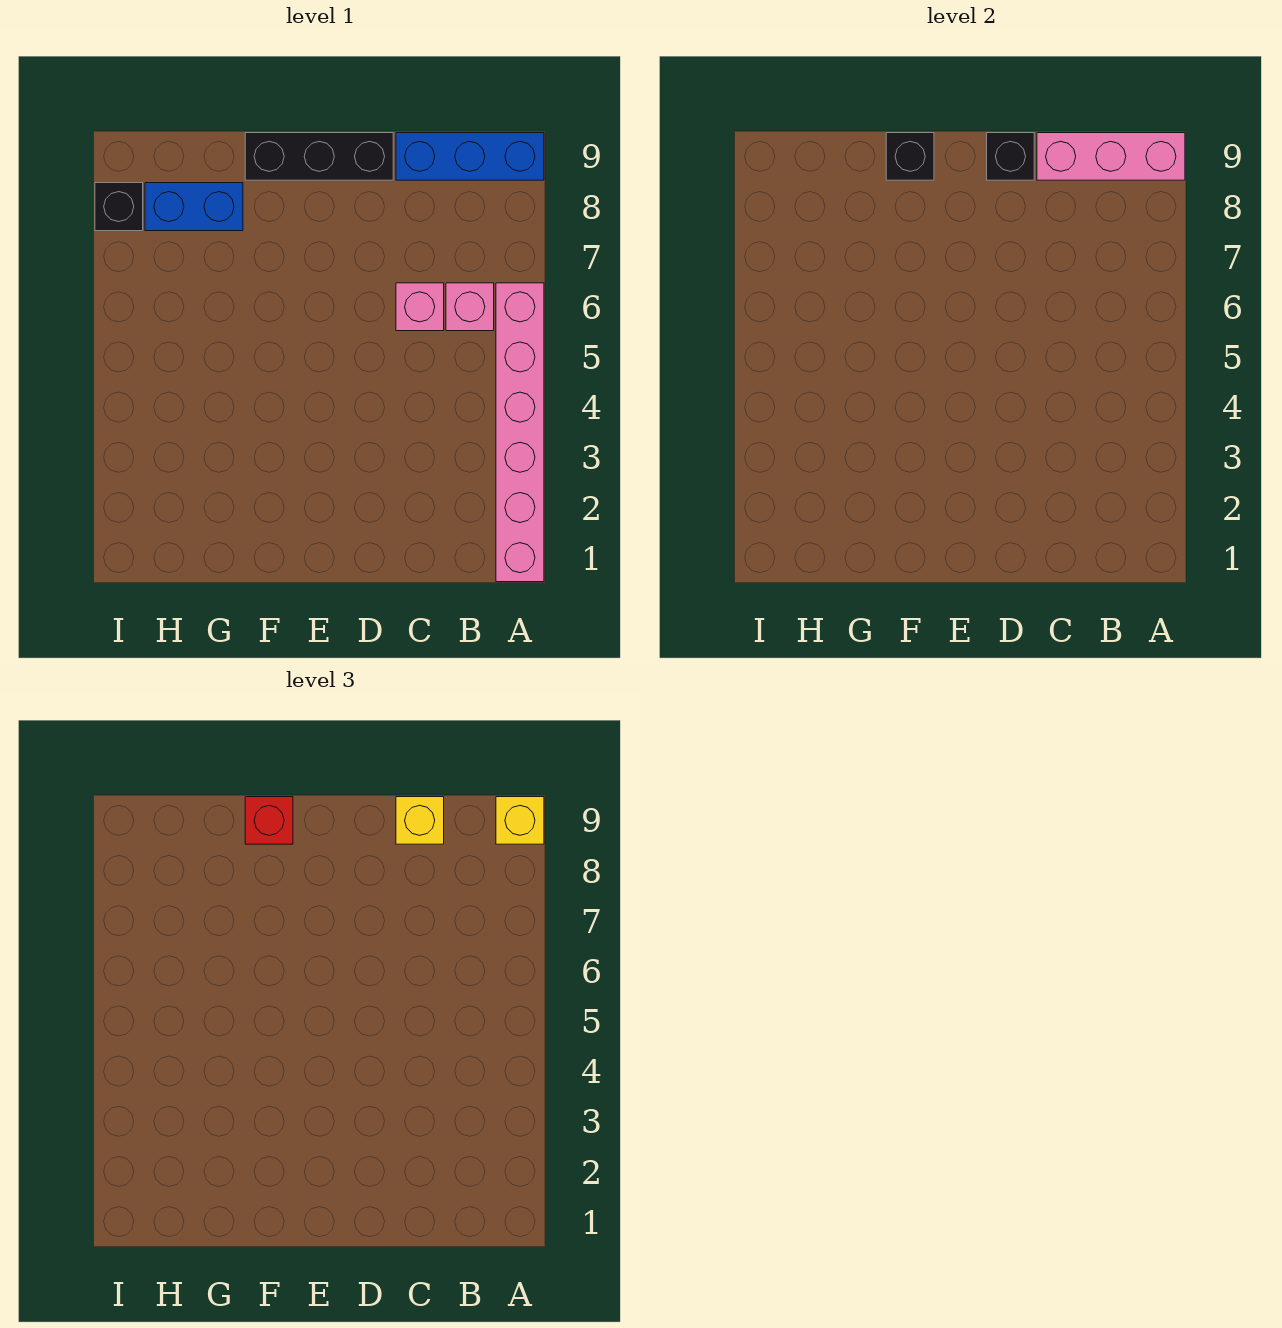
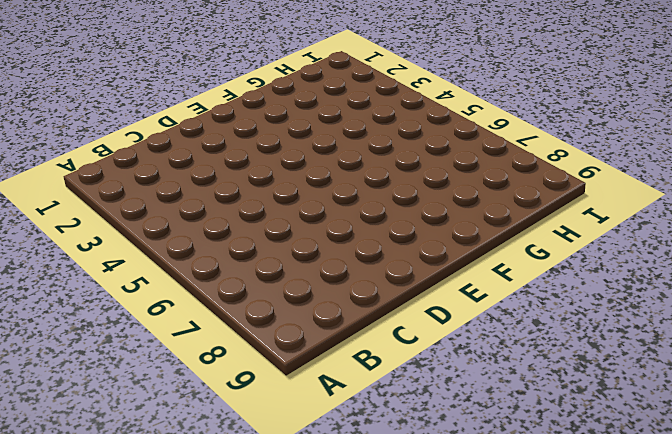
none -> pink 1x6 brick [496,283,544,582]
none -> blue 1x3 brick [396,133,544,180]
none -> pink 1x1 brick [446,283,494,331]

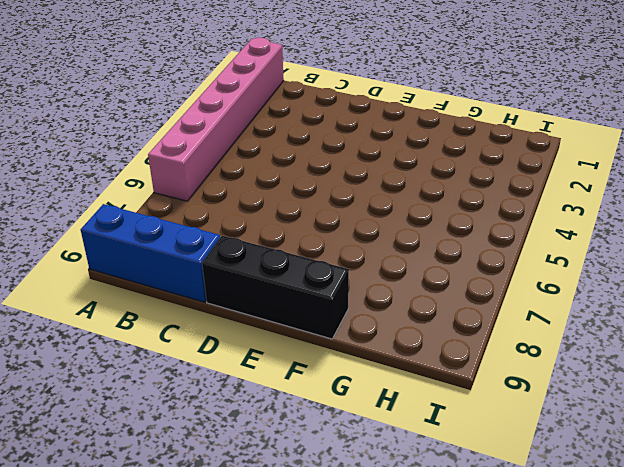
none -> pink 1x1 brick [446,283,494,331]
none -> pink 1x1 brick [396,283,444,331]
none -> blue 1x2 brick [145,183,243,231]

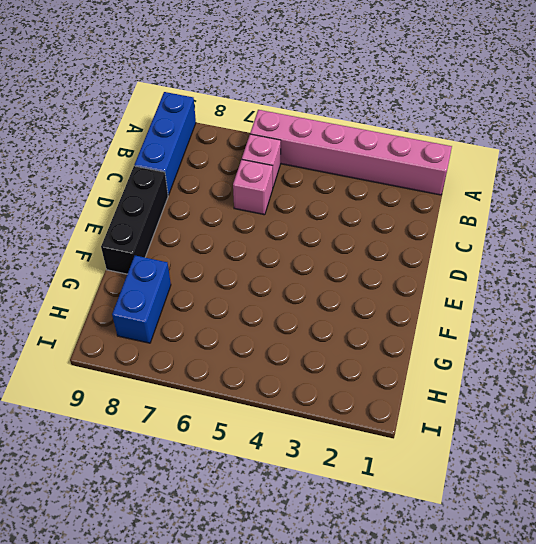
none -> black 1x1 brick [95,183,143,231]
none -> pink 1x3 brick [1037,133,1185,180]
none -> black 1x1 brick [987,133,1034,180]

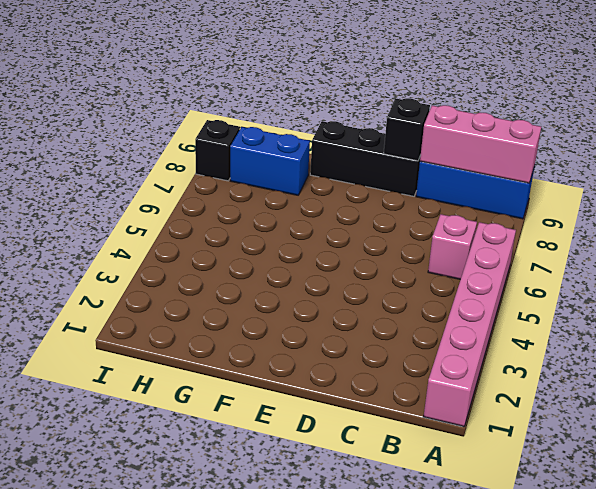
none -> pink 1x1 brick [396,283,444,331]
none -> black 1x1 brick [886,133,934,180]
none -> yellow 1x1 brick [496,797,544,844]

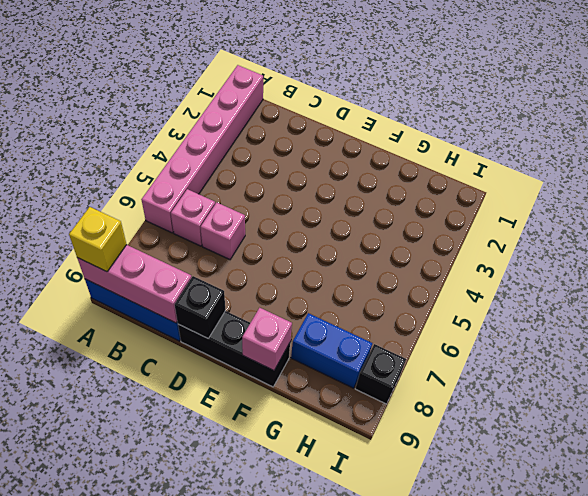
pink 1x1 brick [242,308,292,371] -> black 1x1 brick [886,133,934,180]
none -> yellow 1x1 brick [396,797,444,844]
none -> red 1x1 brick [245,797,293,844]

